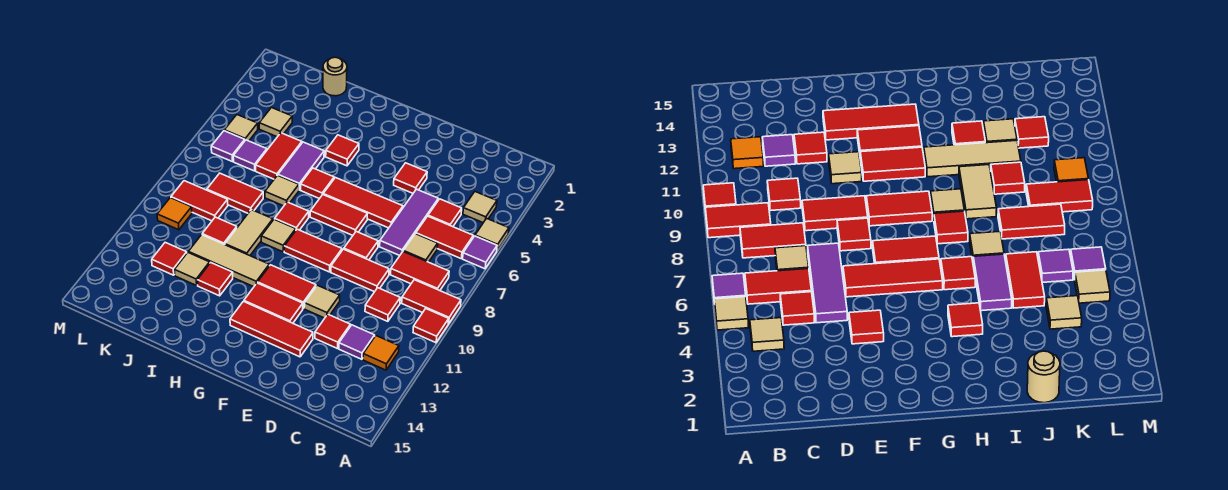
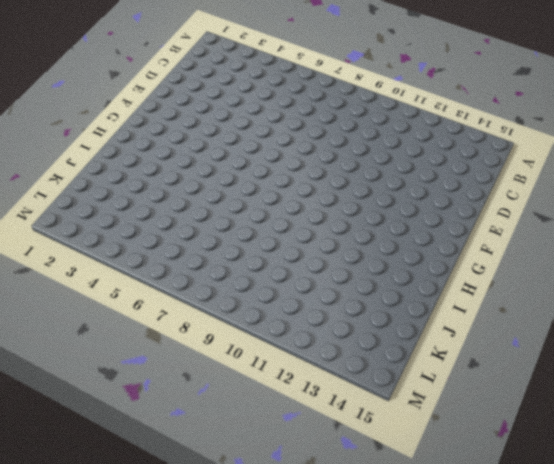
none -> tan 1x1 tile [475,218,509,250]
none -> purple 1x1 tile [463,236,497,269]
none -> red 1x2 tile [402,280,461,324]
none -> red 1x1 tile [413,309,449,343]

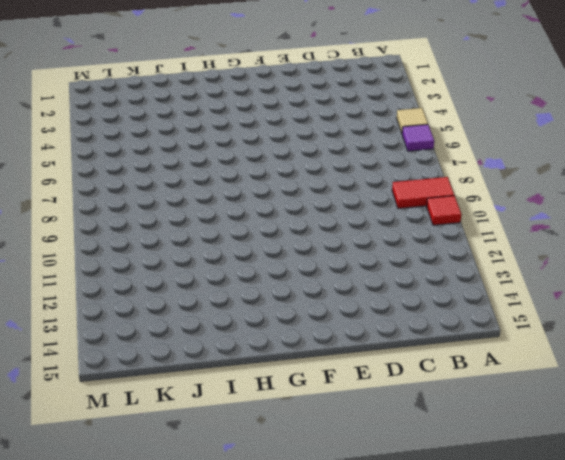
none -> tan 1x1 tile [463,192,497,223]
none -> red 1x2 tile [416,216,473,258]
none -> red 1x2 tile [391,252,449,291]
none -> orange 1x1 tile [363,336,399,370]

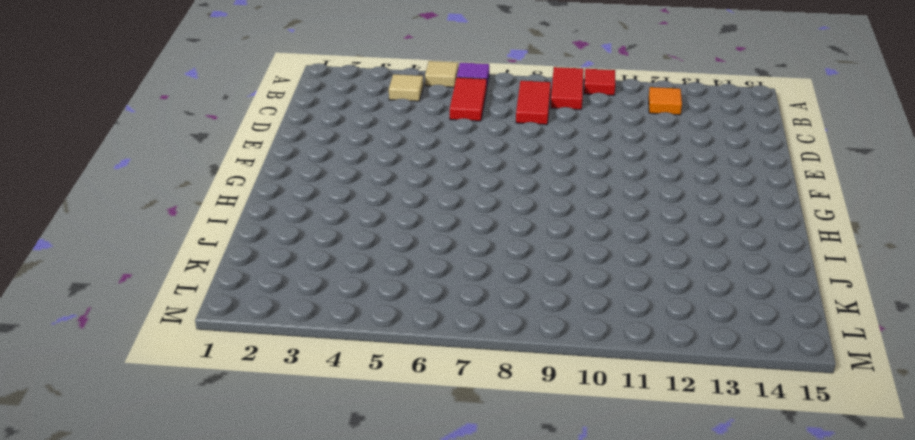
none -> red 1x1 tile [428,199,462,227]
none -> tan 1x1 tile [403,234,438,262]
none -> red 1x1 tile [365,288,400,321]
none -> purple 1x1 tile [339,325,375,359]

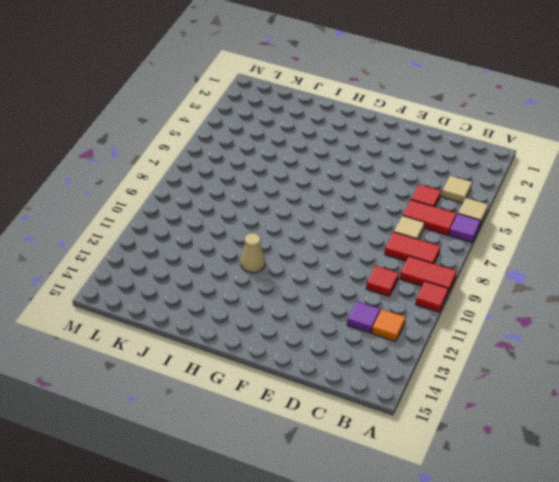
tan 1x1 cone [241,233,265,273] -> tan 1x3 tile [188,235,269,287]
none -> purple 1x3 tile [380,189,438,256]
none -> red 1x2 tile [331,249,389,292]
none -> red 1x1 tile [315,315,350,349]
none -> red 1x1 tile [394,163,427,193]

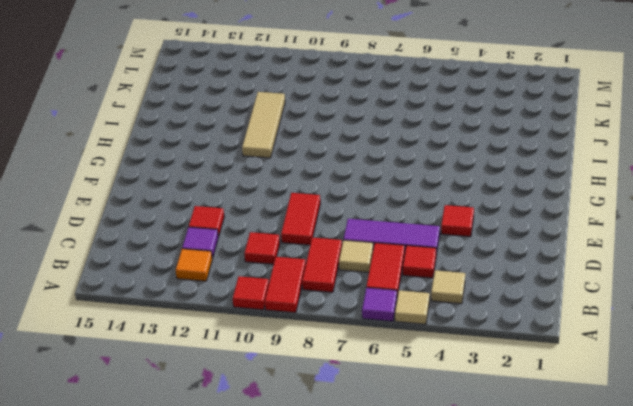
none -> red 1x3 tile [323,178,403,228]
none -> red 1x1 tile [344,232,378,260]
none -> tan 1x1 tile [305,285,340,318]
none -> red 1x3 tile [230,301,313,357]

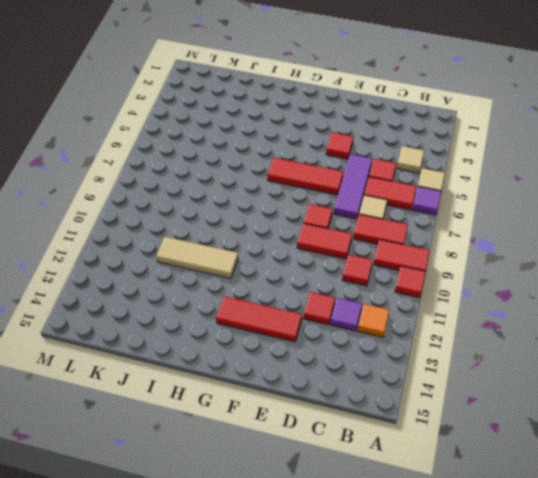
none -> tan 1x1 tile [305,285,340,318]
none -> red 1x2 tile [310,195,367,235]
none -> red 1x2 tile [284,229,342,272]
none -> red 1x2 tile [258,265,316,308]

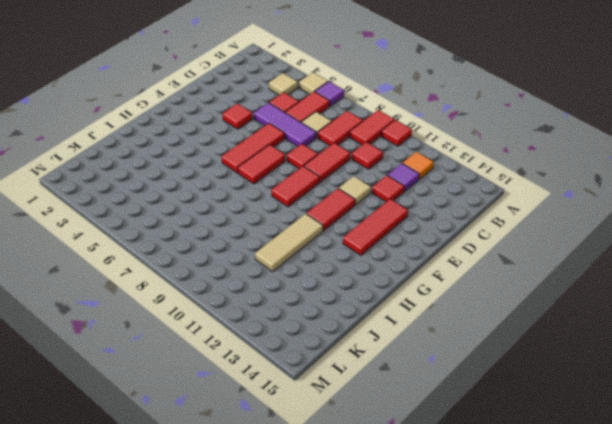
none -> red 1x2 tile [244,283,303,323]
none -> red 1x1 tile [326,135,359,166]
none -> red 1x1 tile [301,168,334,199]
none -> red 1x1 tile [275,202,309,230]

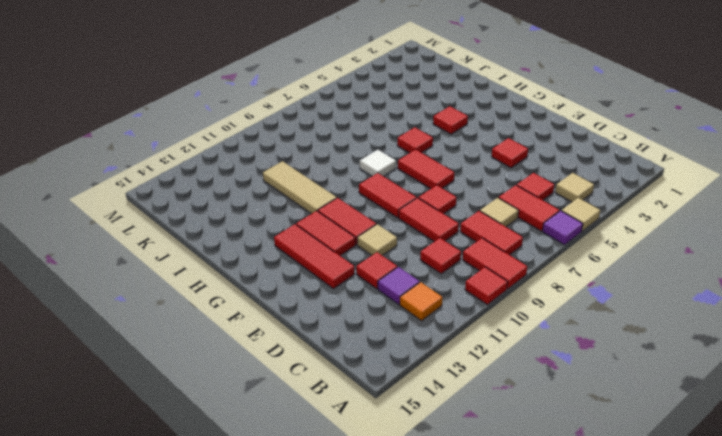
white 1x1 tile [360,150,396,176] -> red 1x1 tile [275,202,309,230]
none -> purple 1x3 tile [380,189,438,256]
none -> red 1x3 tile [323,178,403,228]
none -> tan 1x1 tile [261,219,296,252]
none -> purple 1x2 tile [278,142,324,190]

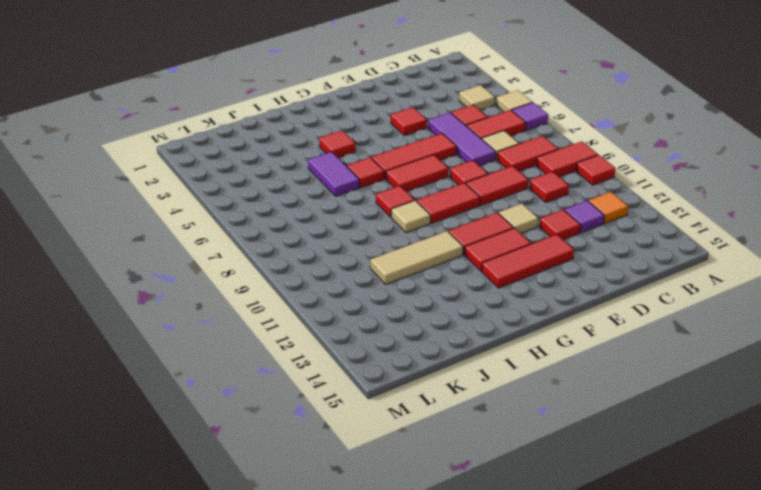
none -> tan 1x1 tile [265,175,299,206]
none -> tan 1x2 tile [225,210,273,256]
none -> red 1x1 tile [197,263,233,296]
none -> tan 1x1 round brick [323,57,347,96]

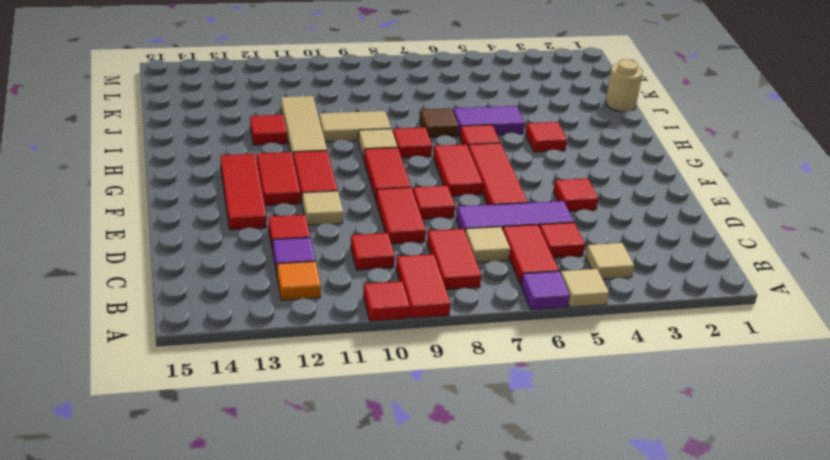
brown 1x1 tile [419,108,459,138] -> tan 1x1 tile [265,175,299,206]
none -> red 1x2 tile [256,133,302,179]
none -> red 1x2 tile [207,173,263,213]
none -> red 1x1 tile [202,217,237,245]
none -> tan 1x1 tile [175,253,210,285]

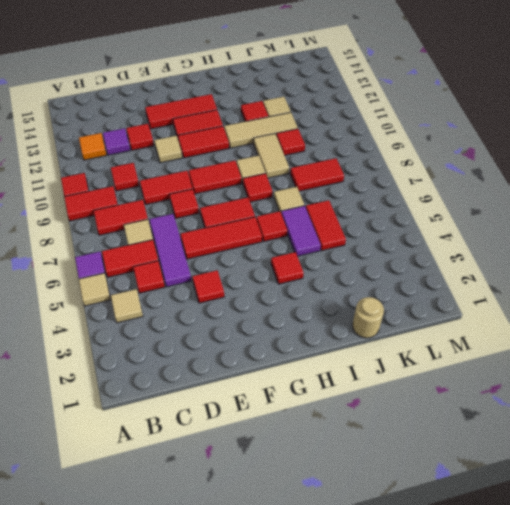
none -> tan 1x1 tile [259,108,292,137]
none -> purple 1x1 tile [233,140,267,171]
none -> red 1x2 tile [171,181,228,221]
none -> red 1x1 tile [152,242,187,275]

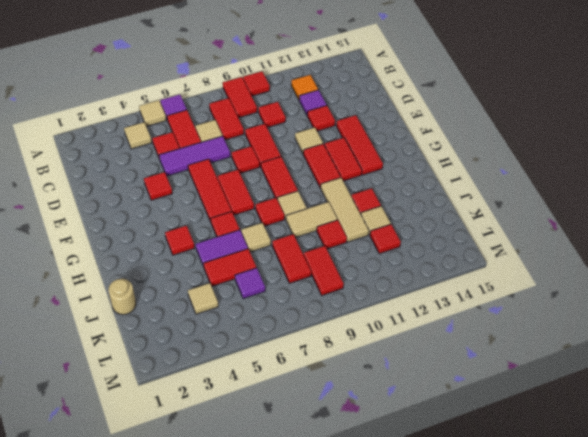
none -> tan 1x1 tile [224,115,258,141]
none -> purple 1x1 tile [211,131,245,162]
none -> orange 1x1 tile [157,198,192,230]

